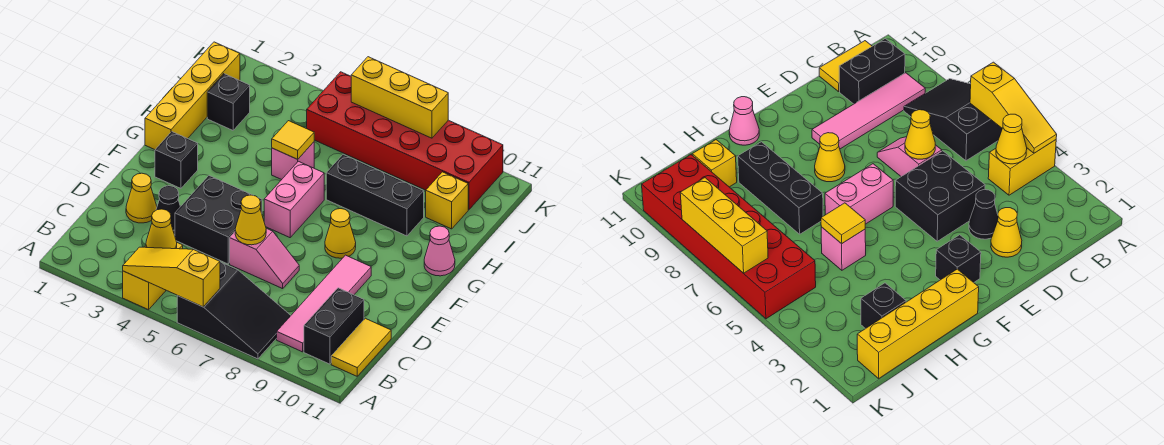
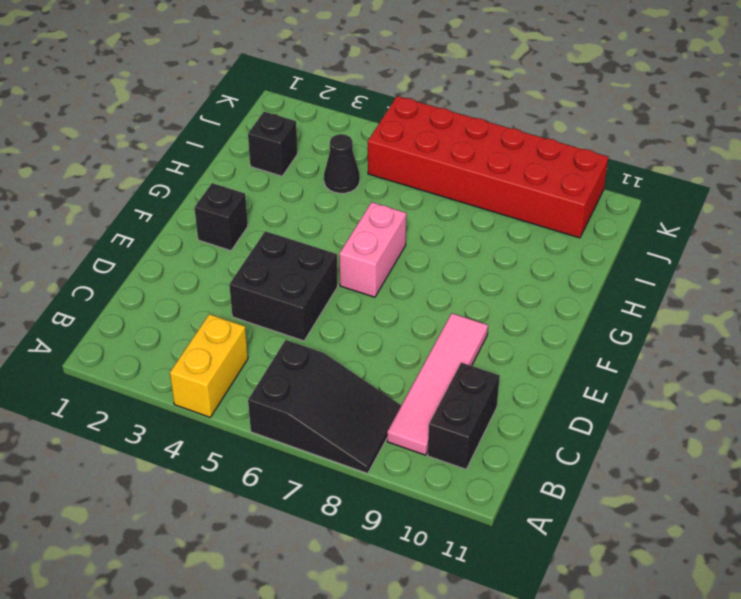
black 1x1 cone [324,134,360,193] -> black 1x1 cone moved to [156,186,180,235]
none -> yellow 1x2 tile [331,318,391,376]
none -> yellow 1x1 cone [126,173,157,223]
none -> pink 1x2 slope [230,228,299,289]

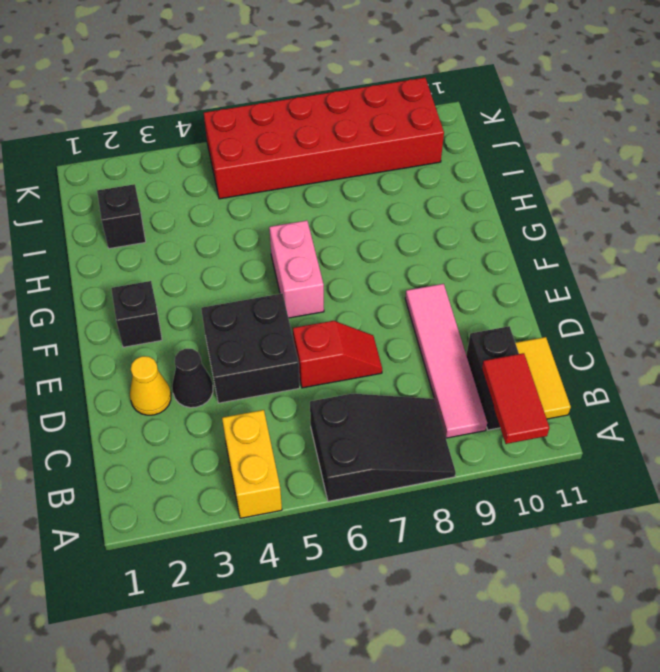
red 1x2 tile [482,353,549,444] -> none
red 1x2 slope [293,321,382,388] -> pink 1x2 slope [230,228,299,289]
none -> yellow 1x1 cone [325,209,356,258]
none -> yellow 1x4 brick [145,42,240,150]
none -> pink 1x1 cone [424,226,455,276]

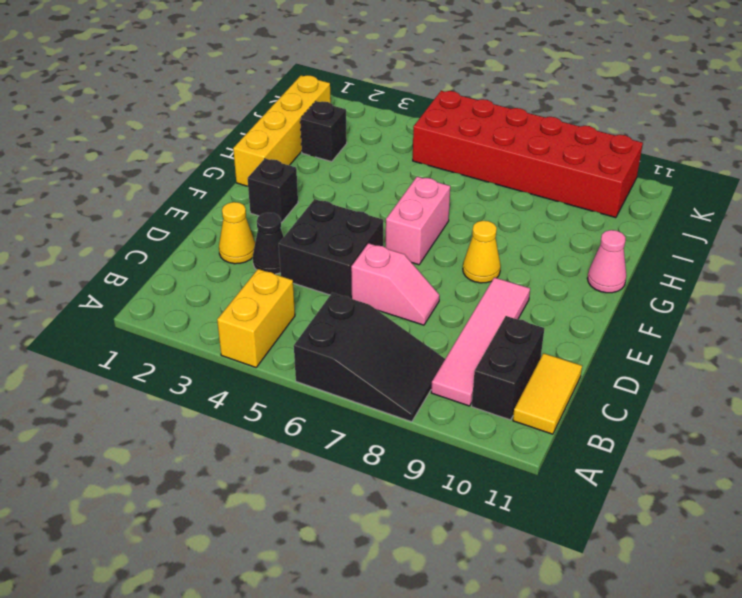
none -> pink 1x1 brick [272,142,314,180]
none -> black 1x3 brick [326,154,424,236]
none -> yellow 1x1 brick [426,172,468,229]

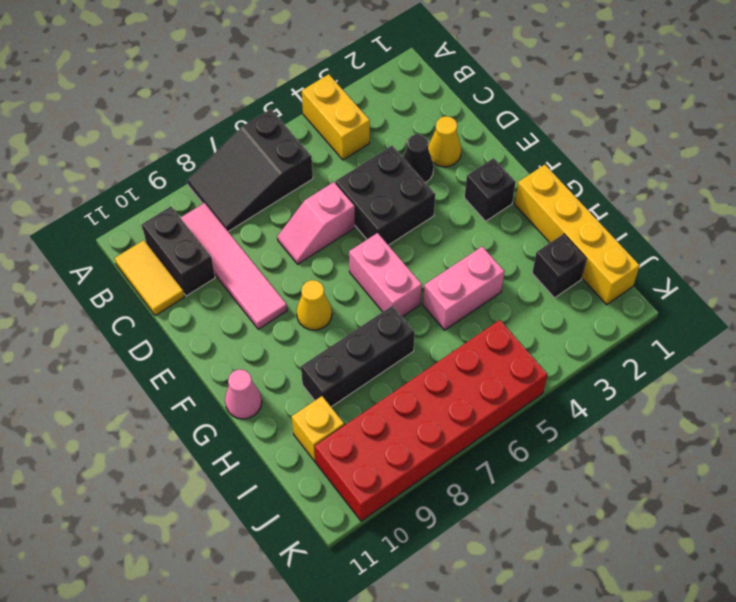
pink 1x2 brick [423,247,504,330] -> pink 1x1 brick [272,142,314,180]
none -> yellow 1x3 slope [123,247,220,307]
none -> yellow 1x1 cone [146,209,177,249]
none -> yellow 1x1 cone [235,195,266,245]

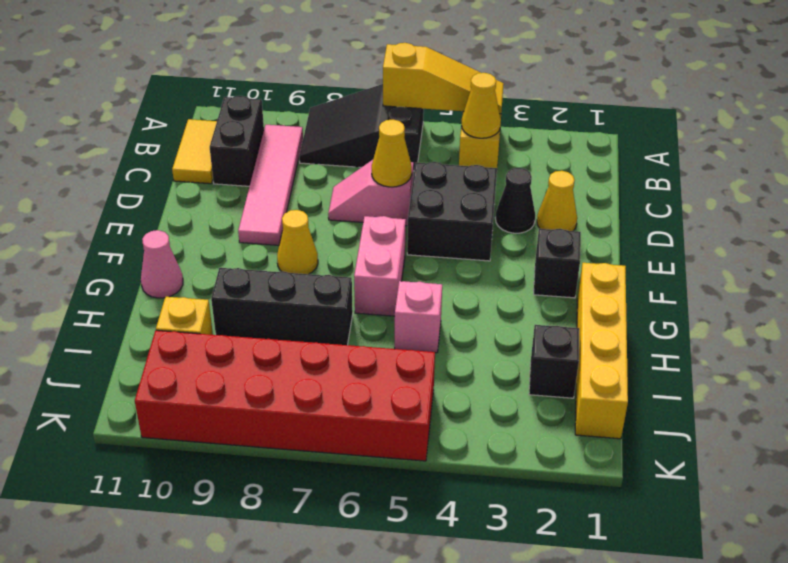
none -> yellow 1x1 tile [272,121,314,159]
none -> yellow 1x3 brick [351,57,448,138]

